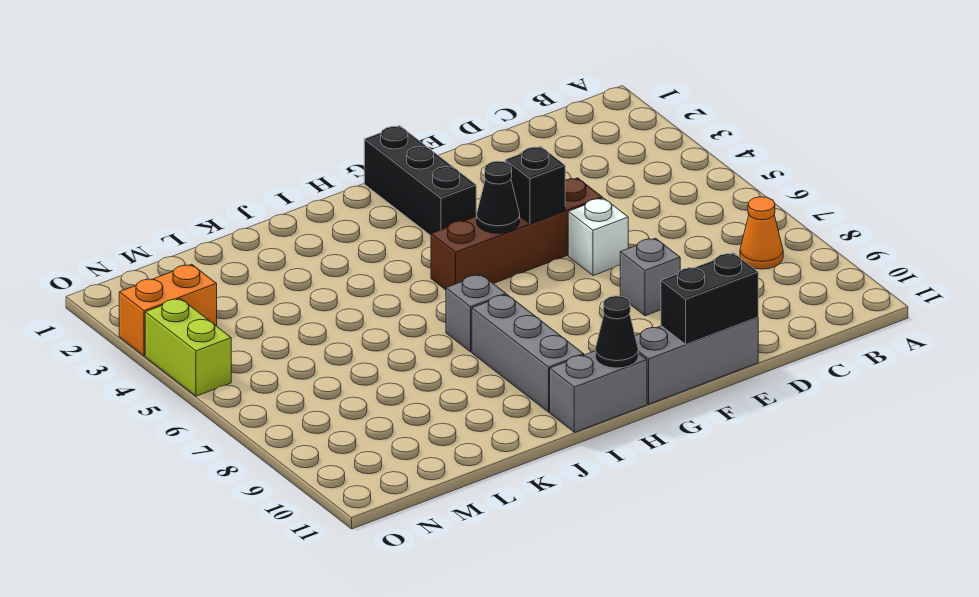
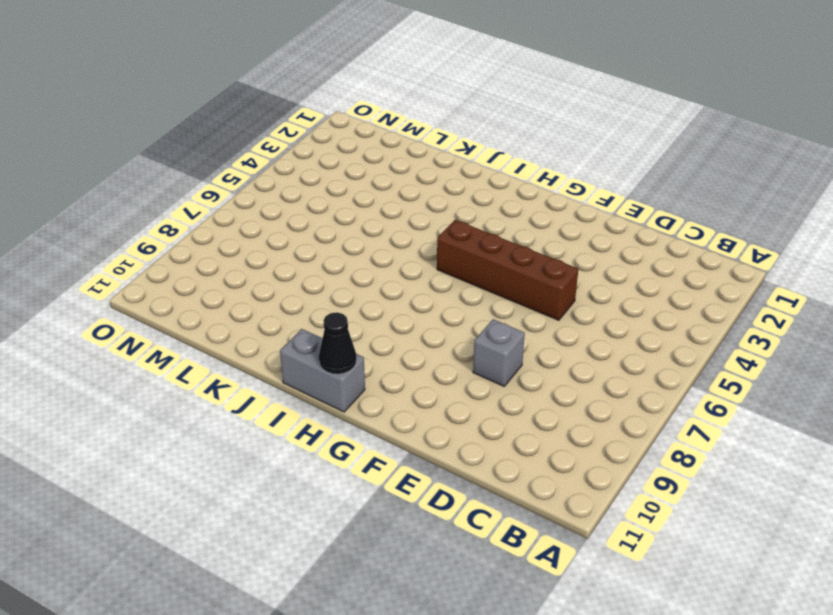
none -> orange 1x1 cone [740,197,783,269]
none -> white 1x1 brick [568,198,628,276]
none -> grey 1x3 brick [635,317,758,404]

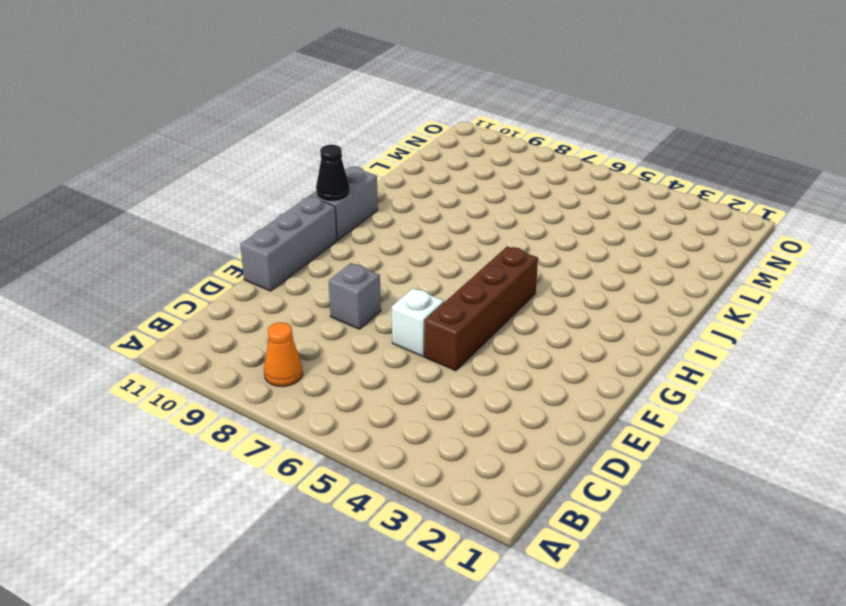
none -> black 1x3 brick [364,126,476,235]
none -> grey 1x1 brick [446,275,506,352]
none -> grey 1x3 brick [472,295,584,412]

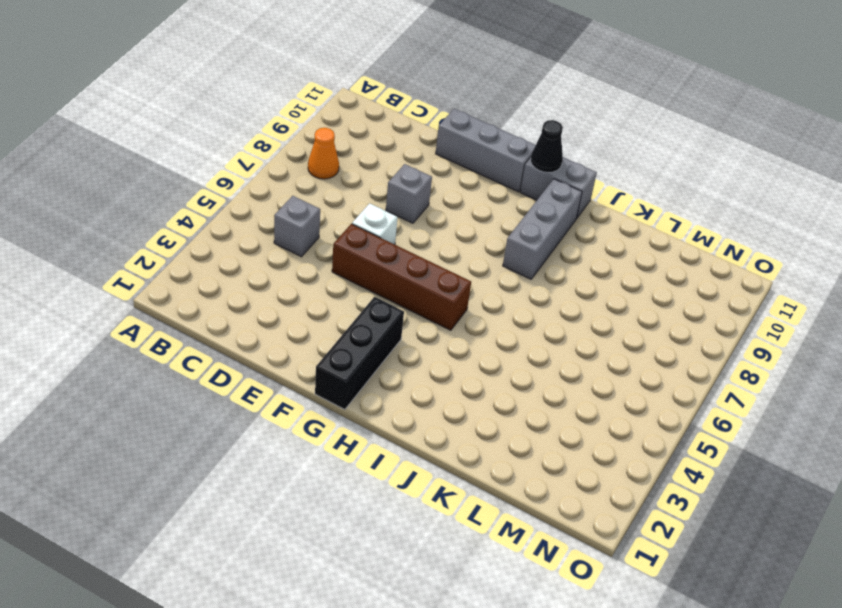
grey 1x1 brick [274,196,320,257] -> grey 1x1 brick moved to [446,275,506,352]
none -> orange 1x2 brick [119,264,217,356]
none -> lime 1x2 brick [145,299,231,396]
none -> black 1x2 brick [661,253,758,344]

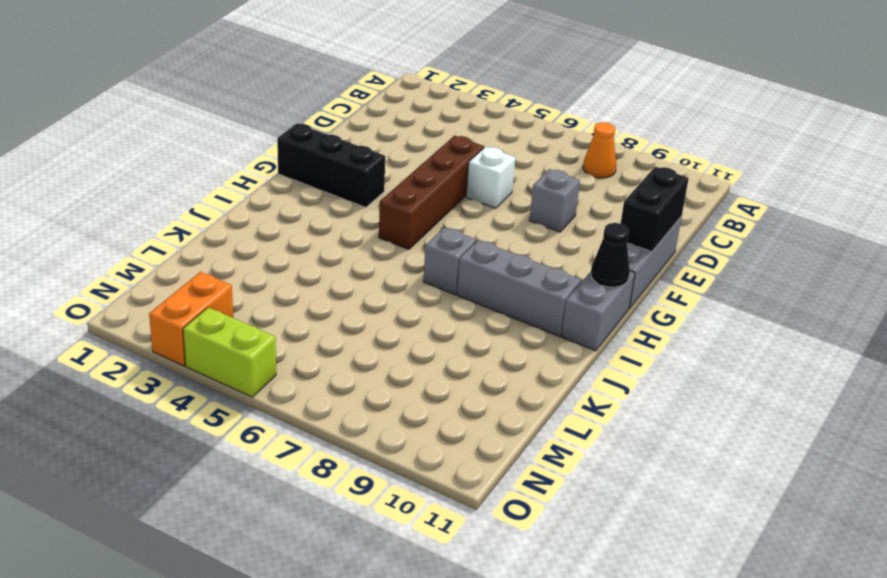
none -> black 1x1 brick [505,146,565,224]
none -> black 1x1 cone [477,161,520,233]

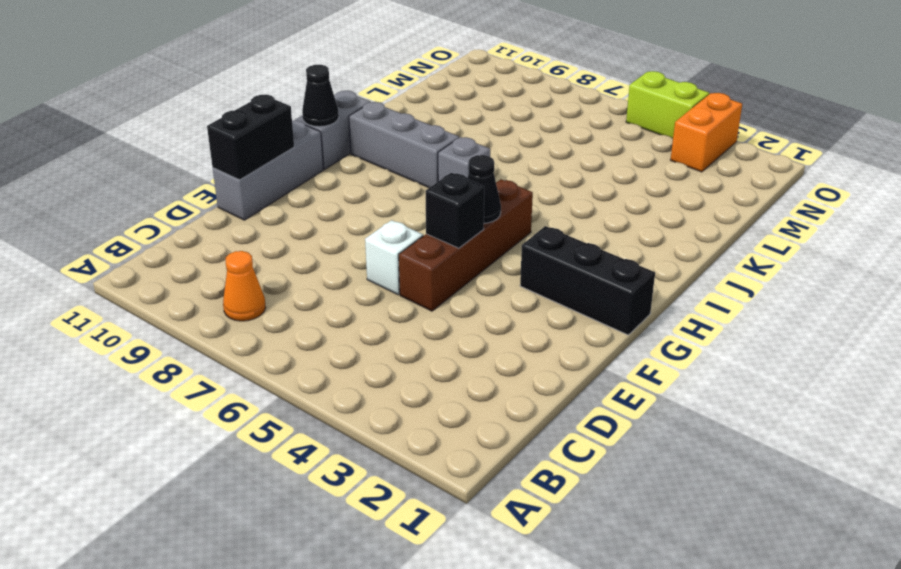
none -> grey 1x1 brick [620,238,680,316]

